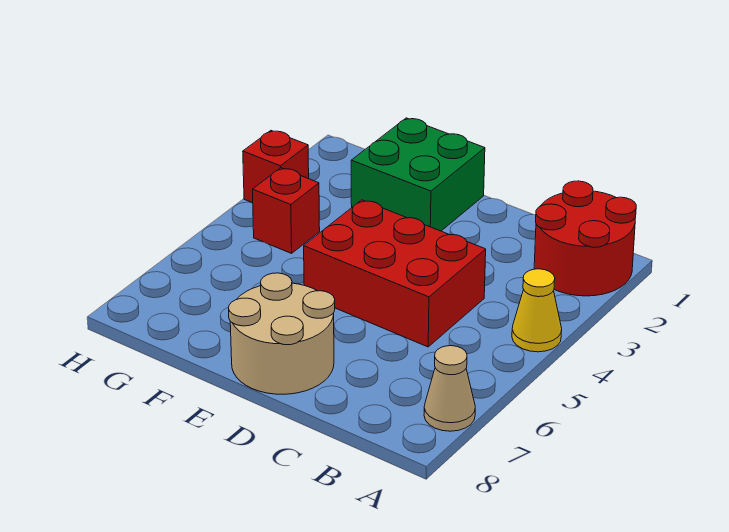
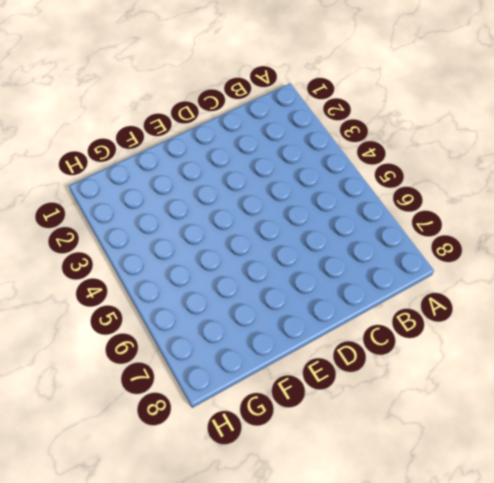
none -> red 2x2 round brick [534,181,636,296]
none -> yellow 1x1 cone [512,269,562,352]

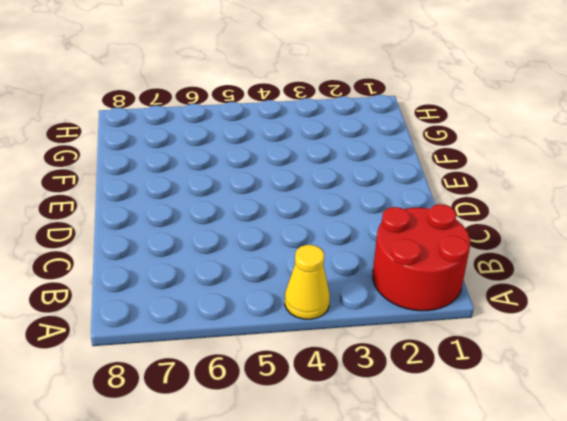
none -> tan 1x1 cone [424,346,475,431]
none -> red 2x3 brick [304,200,486,347]

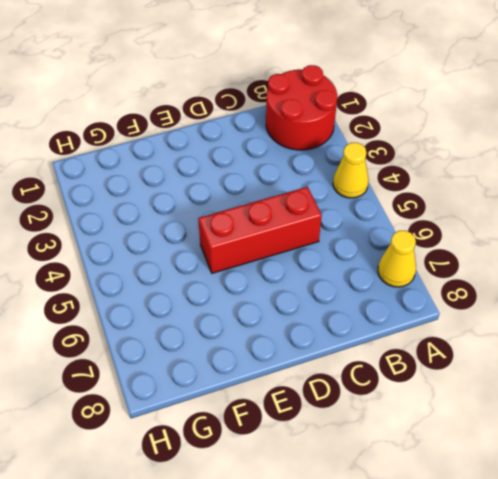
yellow 1x1 cone [378,231,416,287] -> tan 1x1 cone [424,346,475,431]
red 1x3 brick [198,187,322,273] -> red 2x3 brick [304,200,486,347]
none -> tan 2x2 round brick [229,273,335,394]
none -> green 2x2 brick [351,118,485,231]

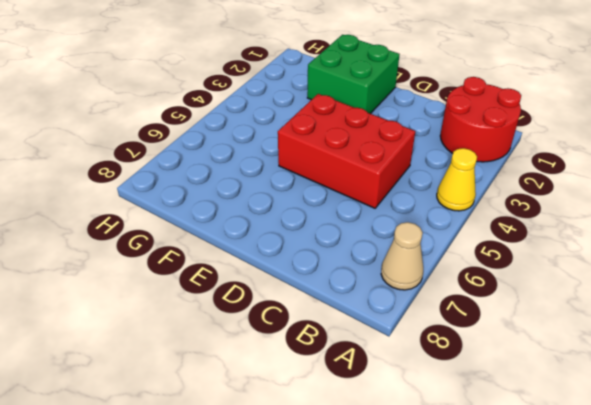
none -> tan 2x2 round brick [229,273,335,394]
none -> red 1x1 brick [252,168,320,253]

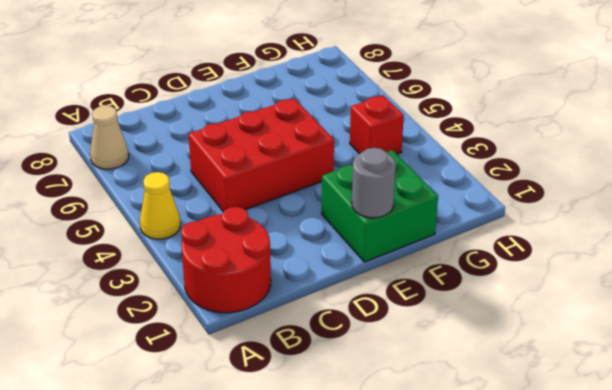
grey 1x1 round brick [352,148,396,218] -> none
none -> tan 2x2 round brick [229,273,335,394]
none -> red 1x1 brick [243,131,309,203]

